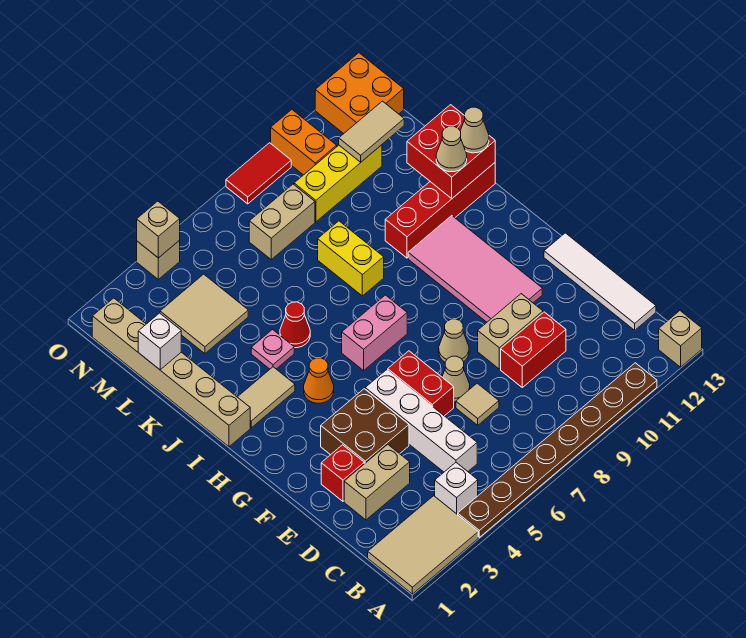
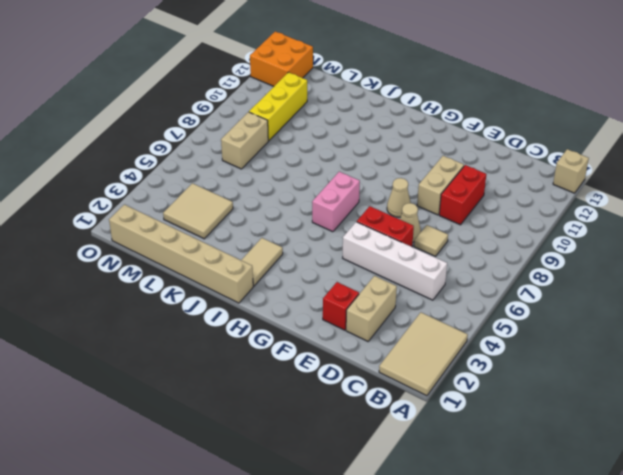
none -> brown 1x8 plate [458,363,657,537]
none -> white 1x1 brick [435,463,478,515]
none -> white 1x4 tile [544,233,656,330]
none -> brown 2x2 brick [321,389,409,464]

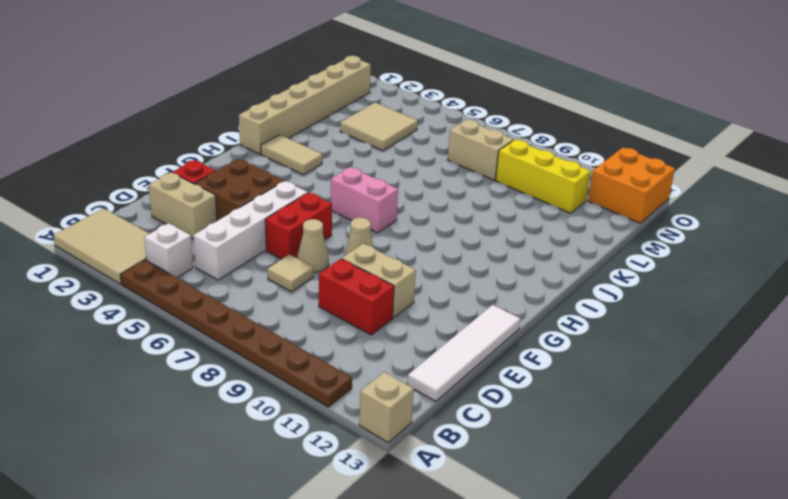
none -> pink 2x4 tile [408,216,542,322]
none -> orange 1x1 cone [304,358,334,403]
none -> pink 1x1 plate [251,330,294,369]
none -> red 1x1 cone [280,302,310,348]

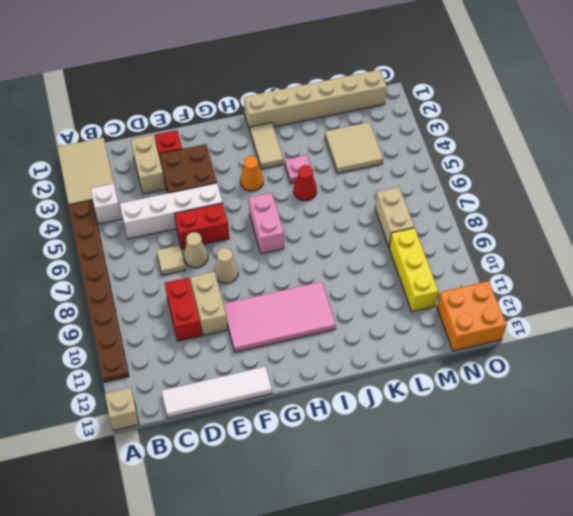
none -> yellow 1x2 brick [318,221,384,296]
none -> red 1x4 brick [385,163,495,258]
none -> orange 1x2 brick [271,110,337,175]
none -> tan 1x1 brick [137,240,180,279]

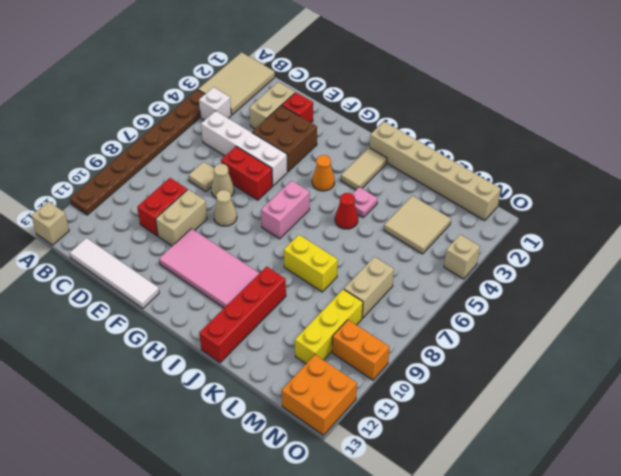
none -> red 1x2 tile [226,143,291,204]
none -> red 2x2 brick [407,105,495,198]
none -> white 1x1 brick [138,313,181,370]
none -> tan 1x2 tile [339,101,404,162]

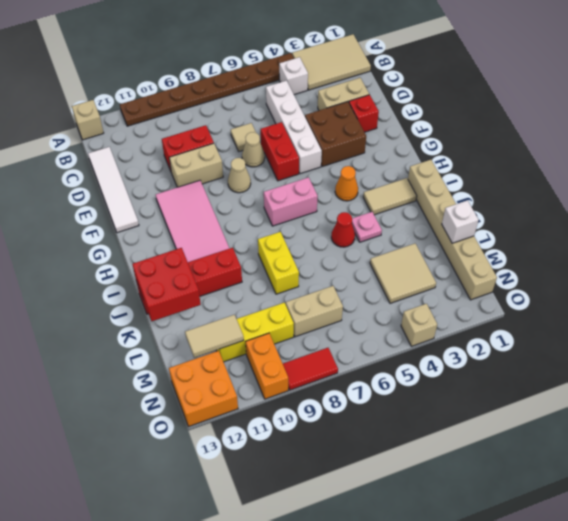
none -> tan 1x1 brick [137,201,180,258]
none -> tan 1x1 cone [436,126,467,172]
none -> tan 1x1 cone [460,107,489,153]

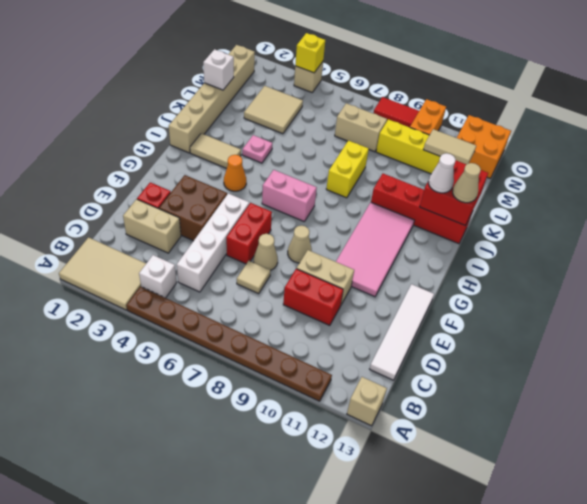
white 1x1 cone [429,153,456,193] -> tan 1x1 cone [436,126,467,172]
yellow 1x1 brick [295,33,325,73] -> tan 1x1 brick [137,201,180,258]
none -> red 1x1 cone [280,302,310,348]

